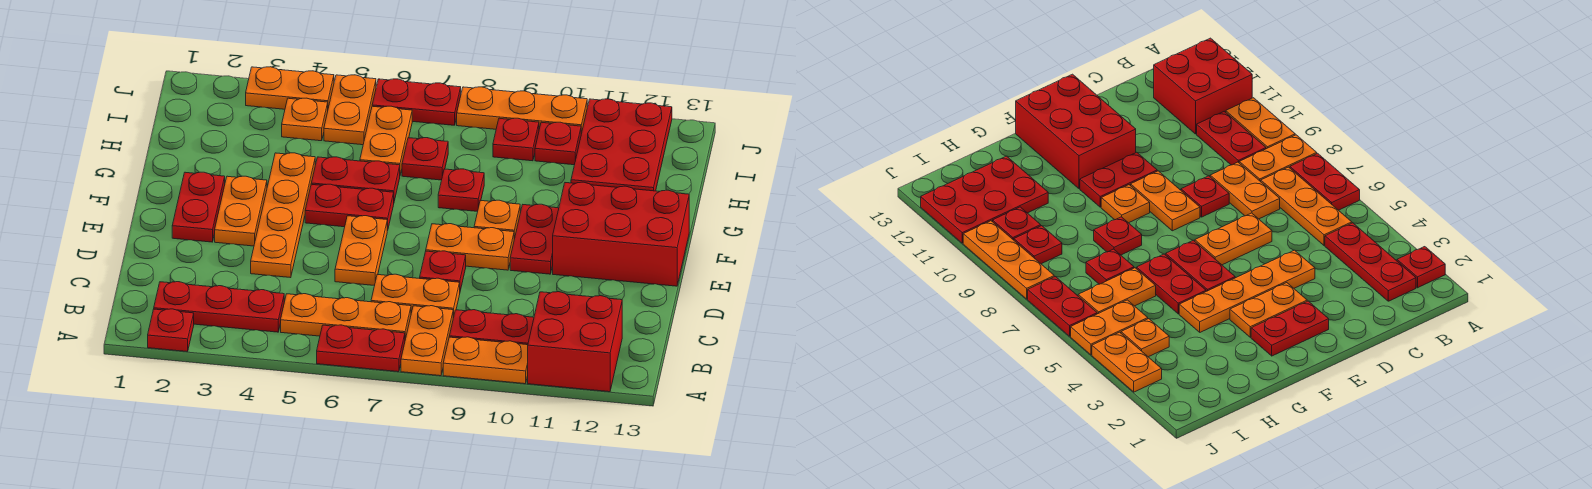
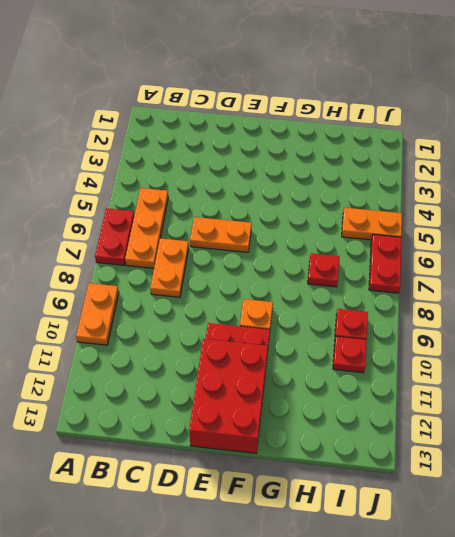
none -> red 1x1 plate [148,309,194,352]
none -> orange 1x2 plate [401,306,453,376]
none -> red 2x2 brick [528,292,622,392]
none -> red 1x3 plate [154,282,284,332]

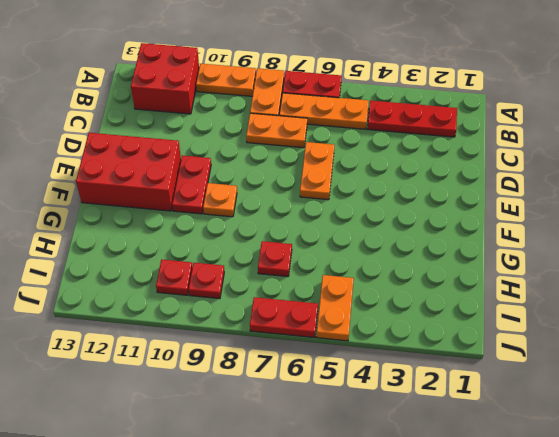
none -> red 1x1 plate [148,309,194,352]
none -> red 1x2 plate [449,310,534,345]
none -> orange 1x4 plate [251,153,315,278]
none -> red 1x1 plate [420,251,466,291]

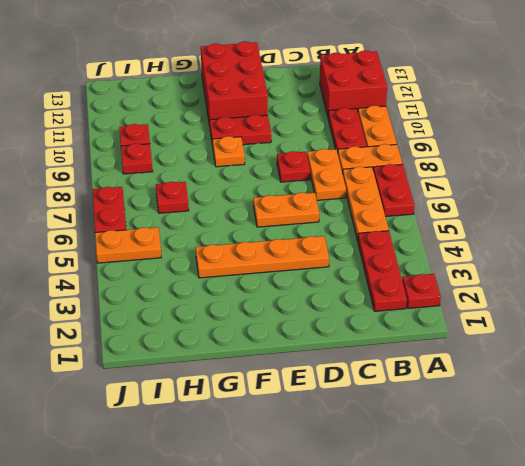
none -> red 1x2 plate [172,172,225,242]
none -> orange 1x2 plate [215,176,267,246]
none -> orange 1x2 plate [426,224,514,270]
none -> red 1x2 plate [305,184,394,231]

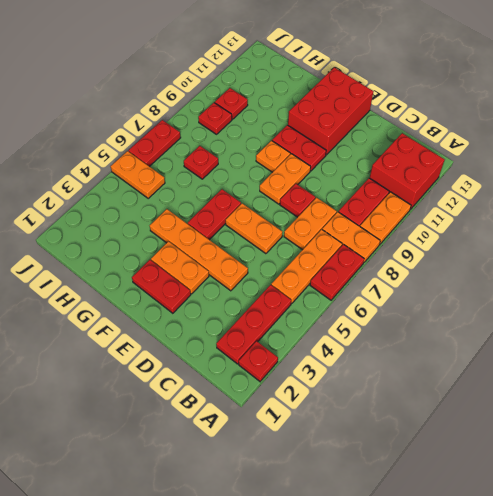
none -> red 1x2 plate [311,157,400,201]
none -> red 1x1 plate [438,169,484,211]
none -> orange 1x2 plate [360,106,412,175]
none -> red 2x3 plate [571,99,672,191]

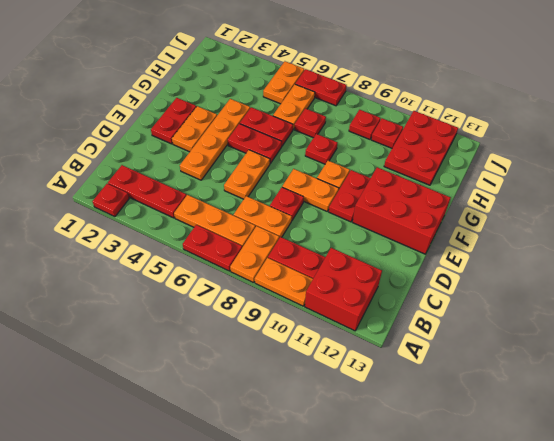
none -> orange 1x1 plate [282,98,328,141]
none -> orange 1x2 plate [246,67,334,109]
none -> orange 1x3 plate [457,87,587,134]

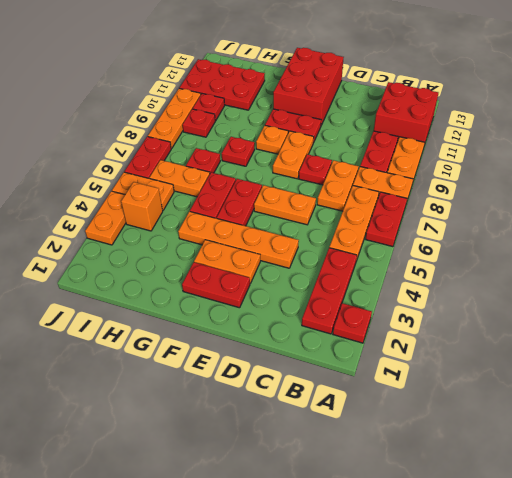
orange 1x1 brick [121,182,163,231] -> orange 1x1 plate [282,98,328,141]

